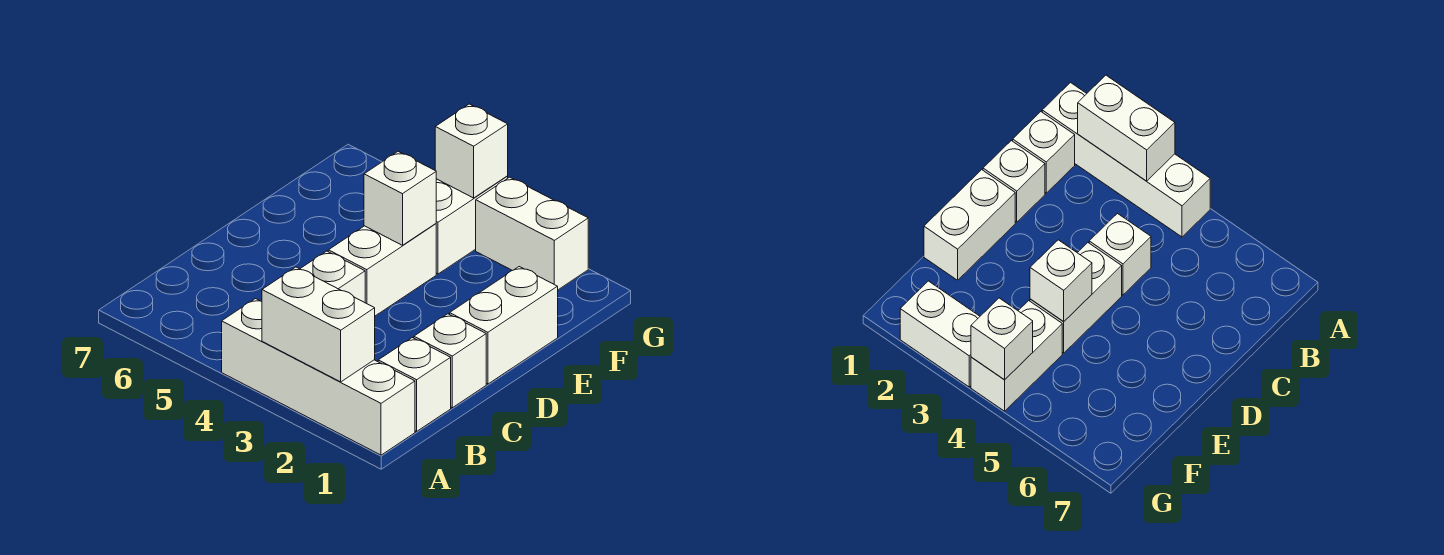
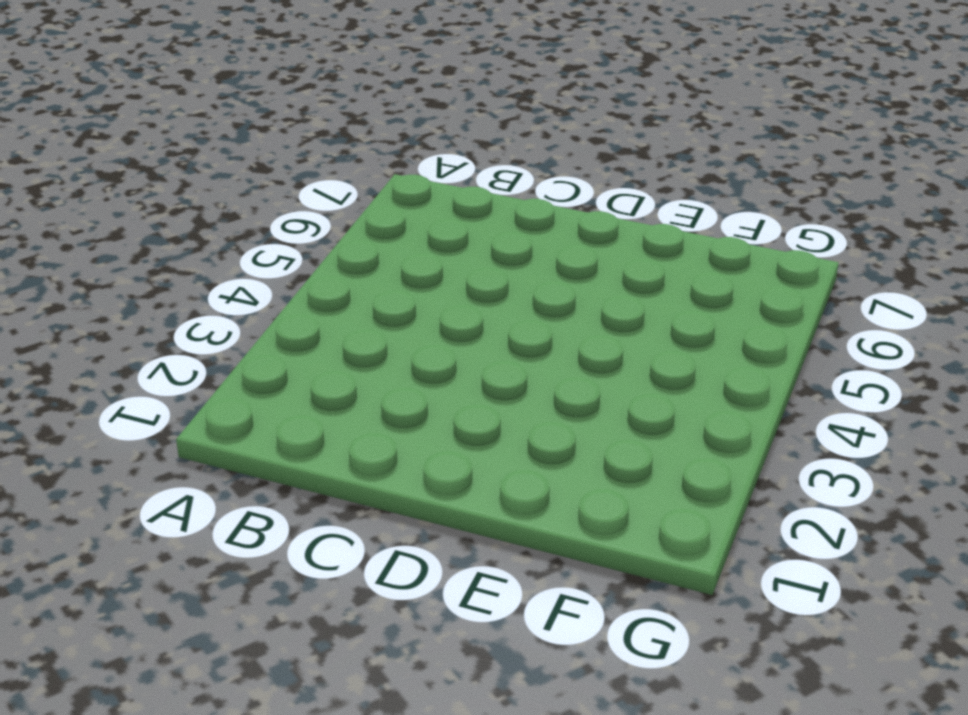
none -> white 1x4 brick [222,299,415,455]
none -> white 1x1 brick [378,338,451,431]

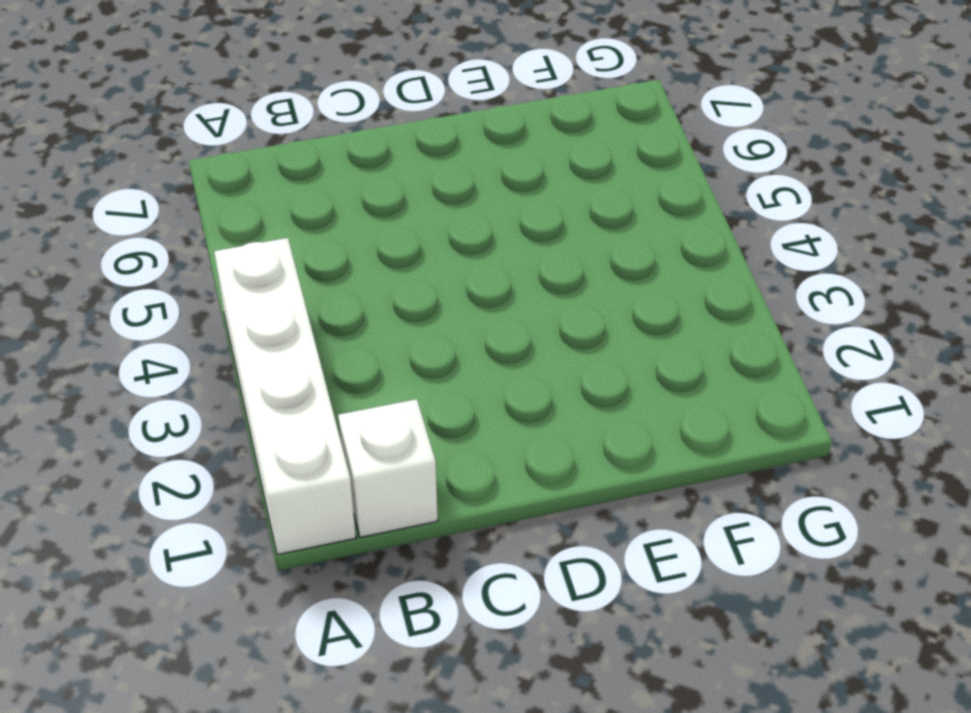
none -> white 1x1 brick [414,314,486,408]
none -> white 1x1 brick [300,251,365,303]

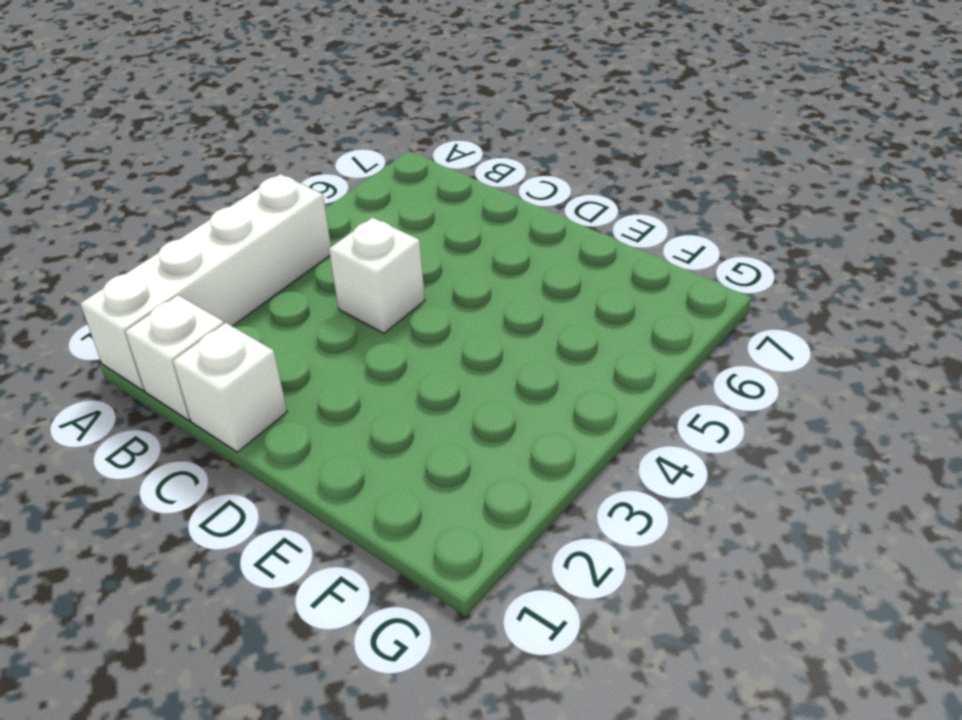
none -> white 1x2 brick [450,267,558,384]
none -> white 1x2 brick [328,224,436,316]

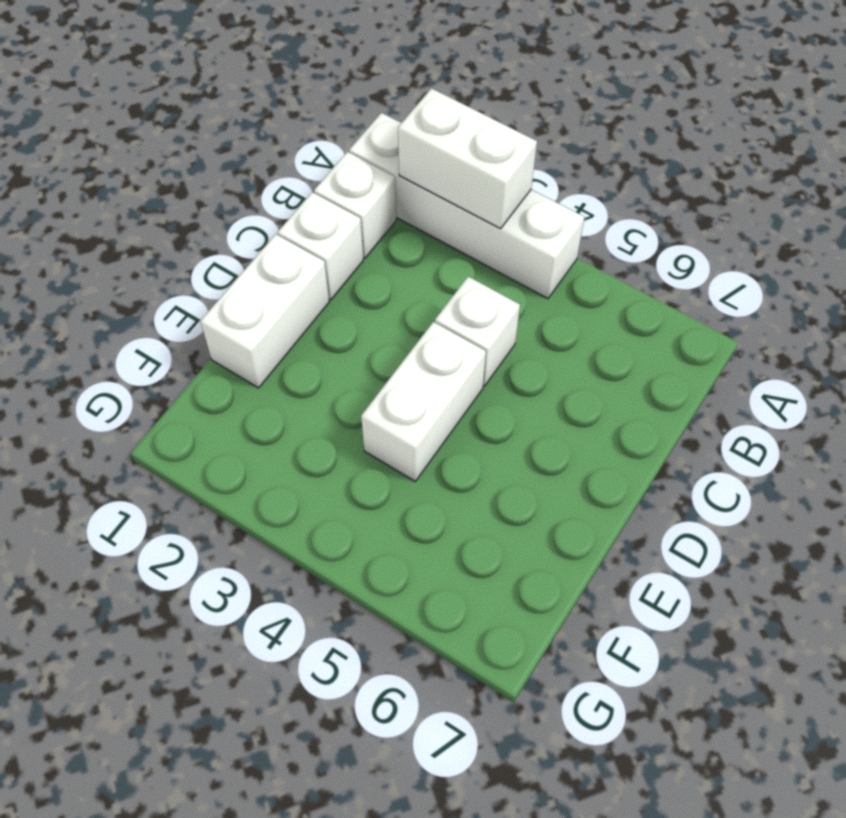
none -> white 1x2 brick [436,176,508,274]
none -> white 1x2 brick [476,177,588,290]

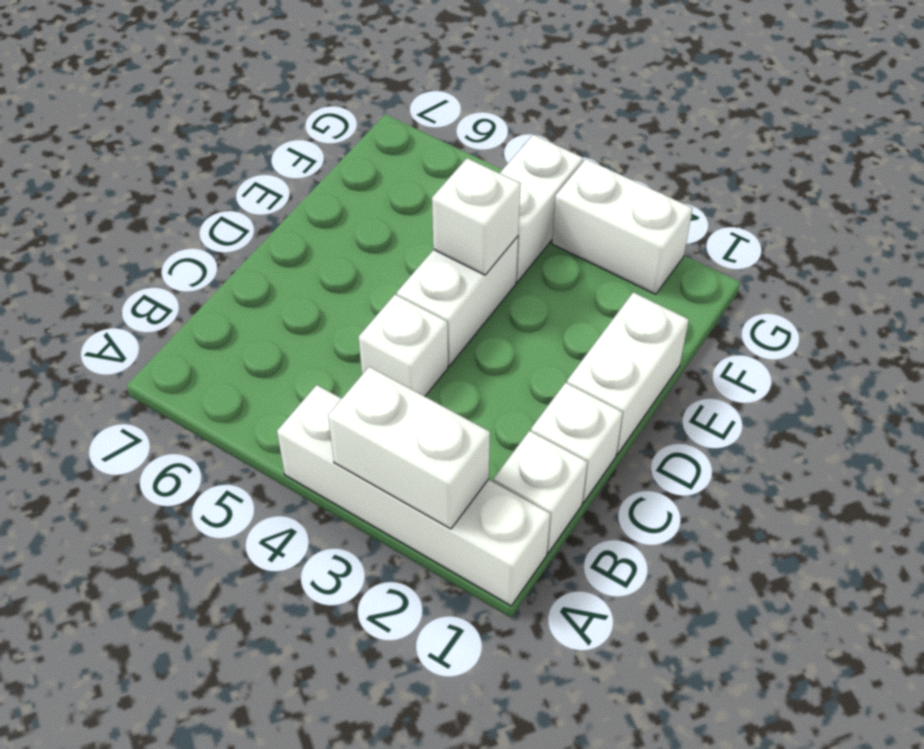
none -> white 1x1 brick [435,104,508,198]

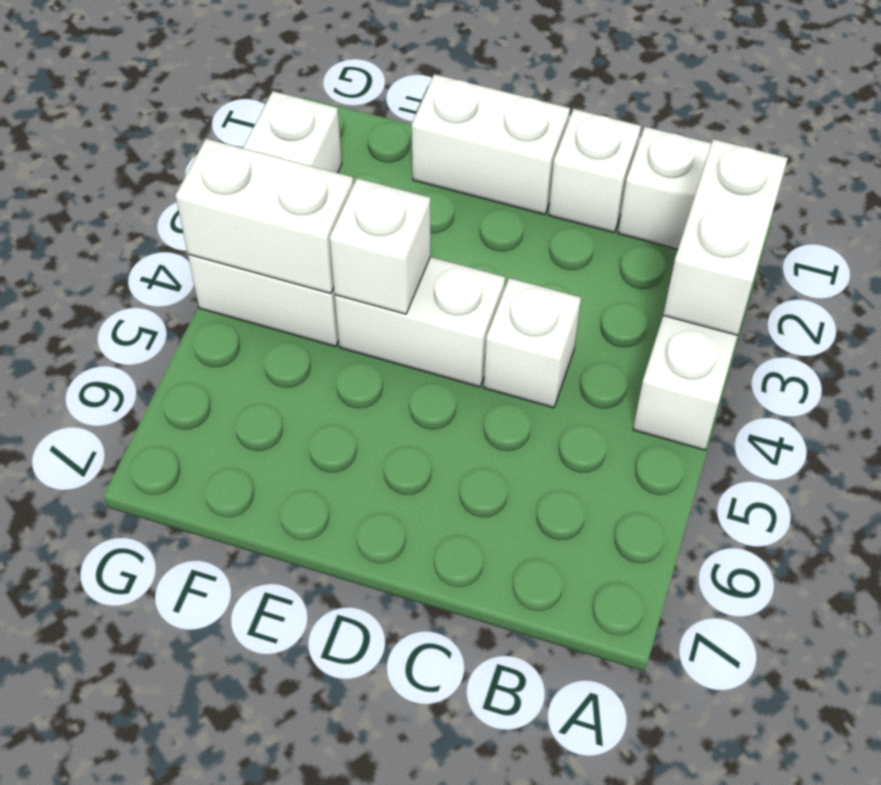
white 1x2 brick [176,139,354,293] -> white 1x1 brick [435,104,508,198]

